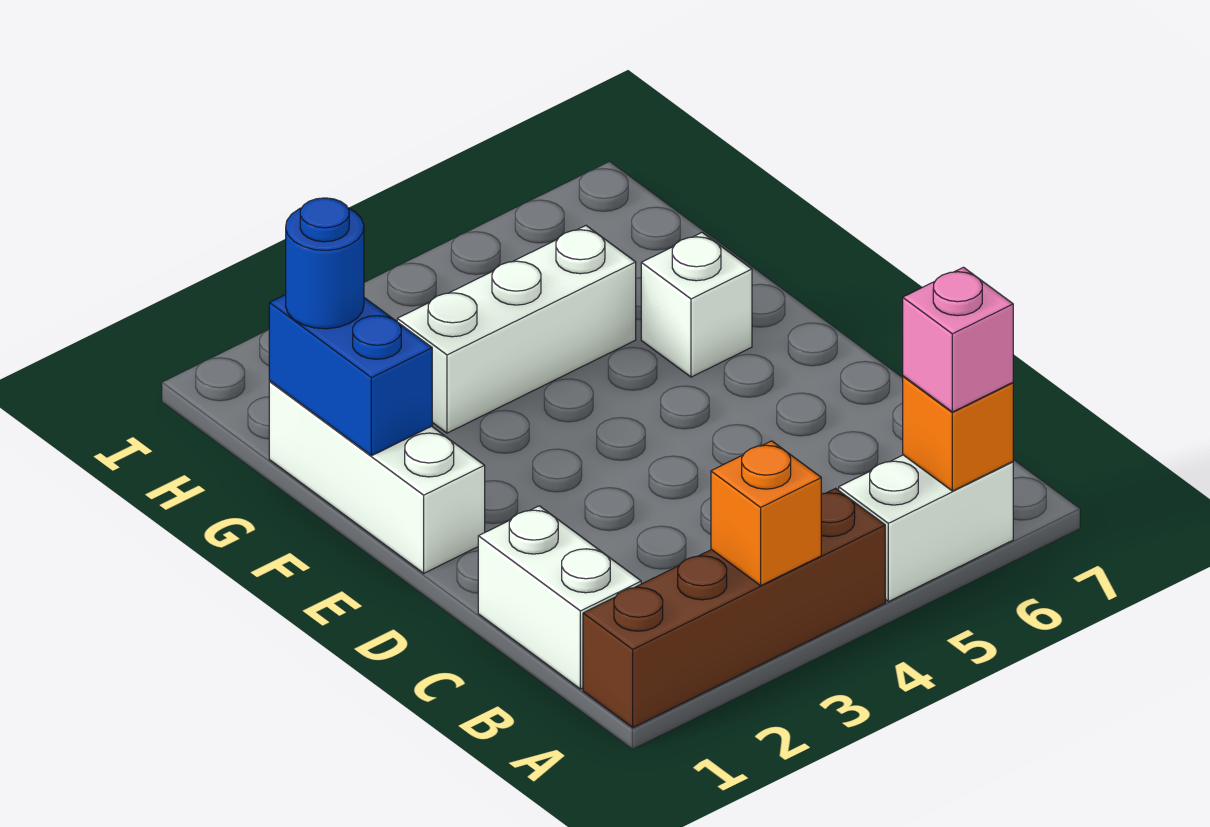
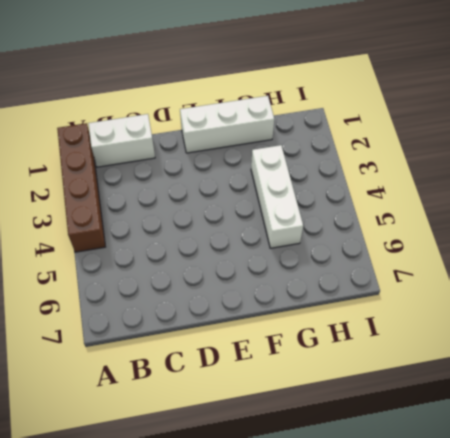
none -> white 1x2 brick [839,455,1013,602]
none -> white 1x1 brick [641,233,752,377]

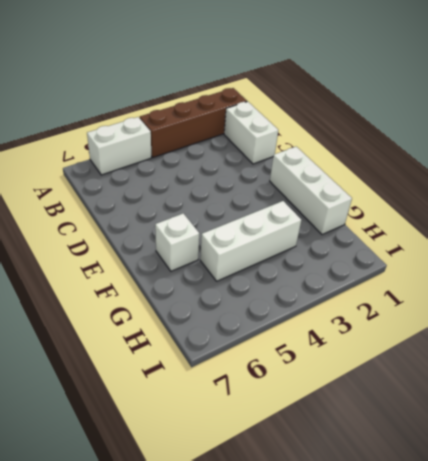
none -> orange 1x1 brick [711,441,821,585]
none -> orange 1x1 brick [903,376,1013,491]

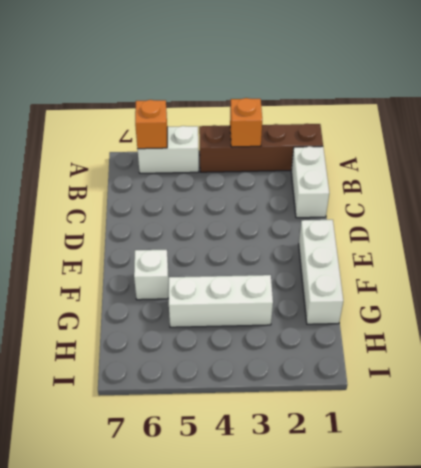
none -> blue 1x2 brick [269,295,432,456]
none -> pink 1x1 brick [903,267,1013,412]

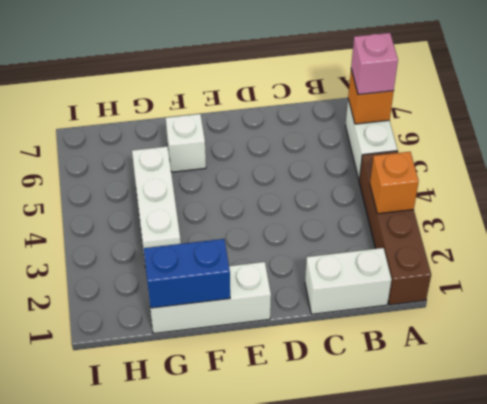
none -> blue 1x1 round brick [286,198,364,329]

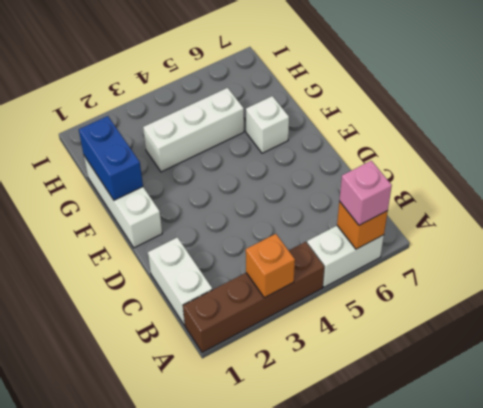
none -> blue 1x1 round brick [286,198,364,329]

